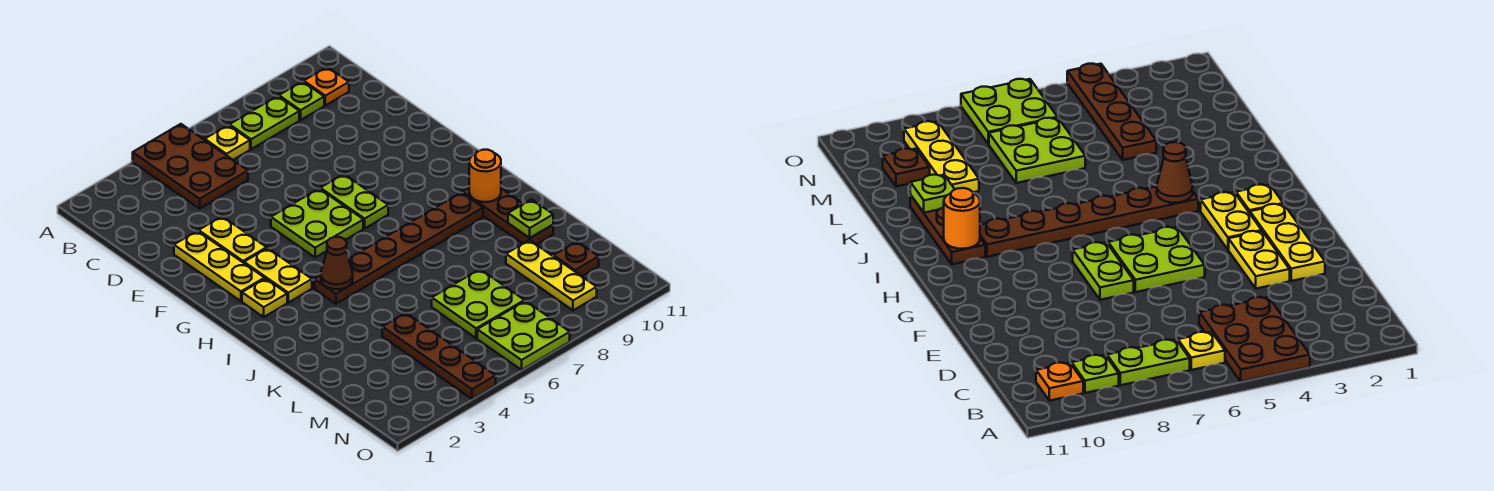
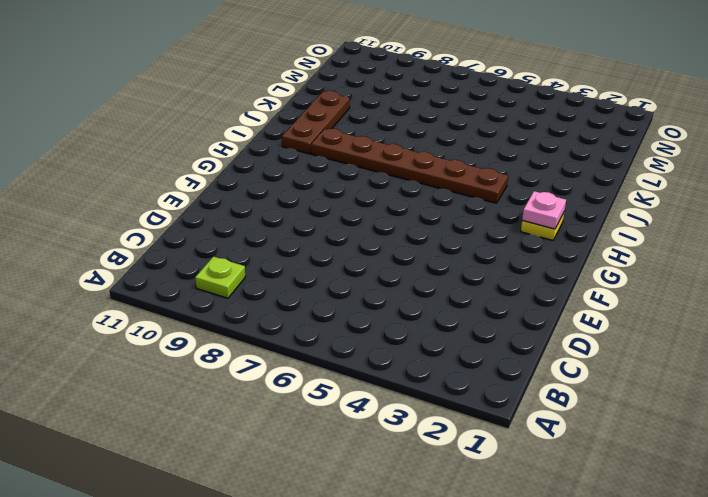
pink 1x1 plate [522,191,566,229] -> none
none -> brown 2x3 plate [133,124,248,209]
none -> yellow 1x1 plate [205,125,250,160]
none -> lime 1x2 plate [229,96,299,149]

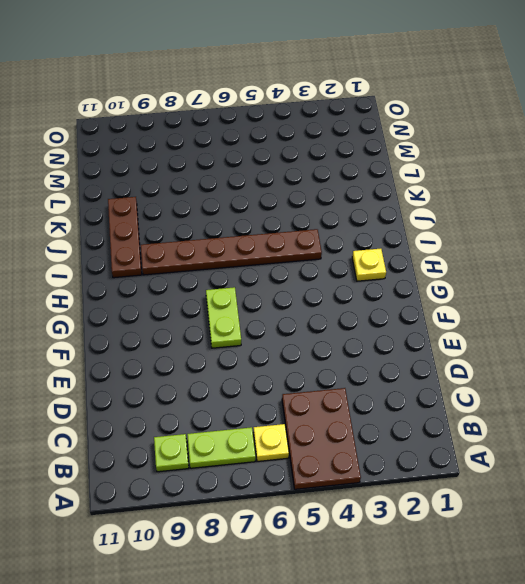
none -> orange 1x1 plate [304,67,349,105]
none -> yellow 1x3 plate [174,231,265,301]
none -> yellow 1x2 plate [199,216,267,263]

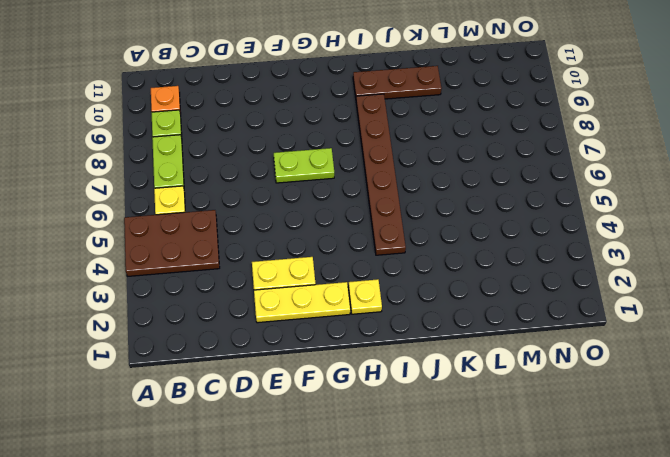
none -> lime 2x2 plate [271,189,363,257]
none -> yellow 1x2 plate [244,248,312,303]
none -> brown 1x4 plate [382,313,496,399]

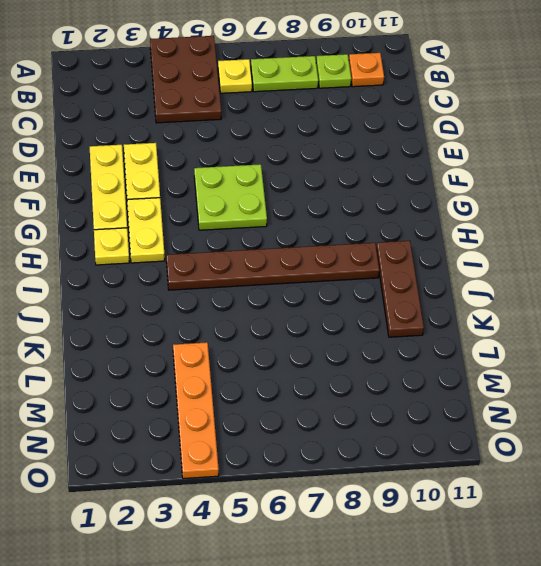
orange 1x4 plate [173,342,219,479] -> brown 1x4 plate [382,313,496,399]
none -> lime 1x2 plate [320,174,388,228]
none -> lime 2x2 plate [432,269,524,338]
none -> yellow 1x3 plate [506,240,597,310]

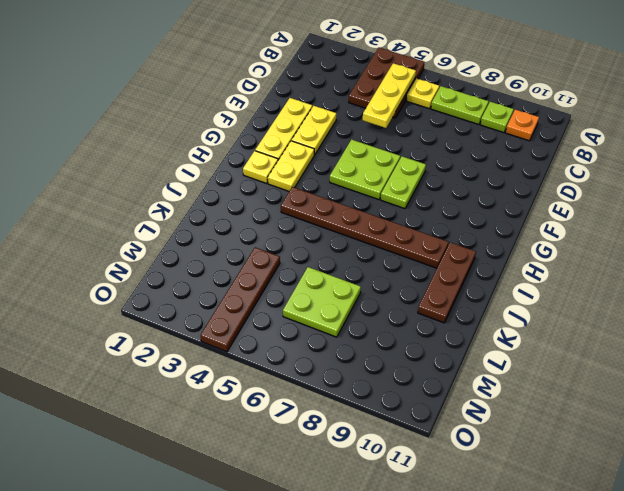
yellow 1x3 plate [363,63,416,128] -> yellow 1x3 plate moved to [506,240,597,310]
none -> brown 1x1 plate [553,242,599,276]
none -> lime 2x2 plate [477,301,570,370]
none -> brown 1x1 cone [321,237,353,289]

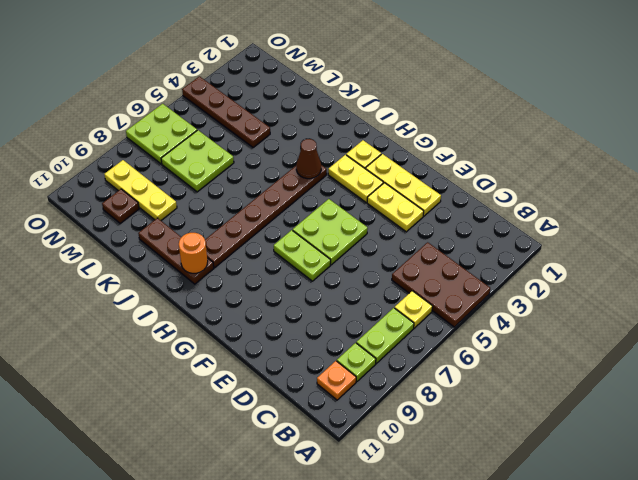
none -> lime 1x1 plate [508,199,553,238]

